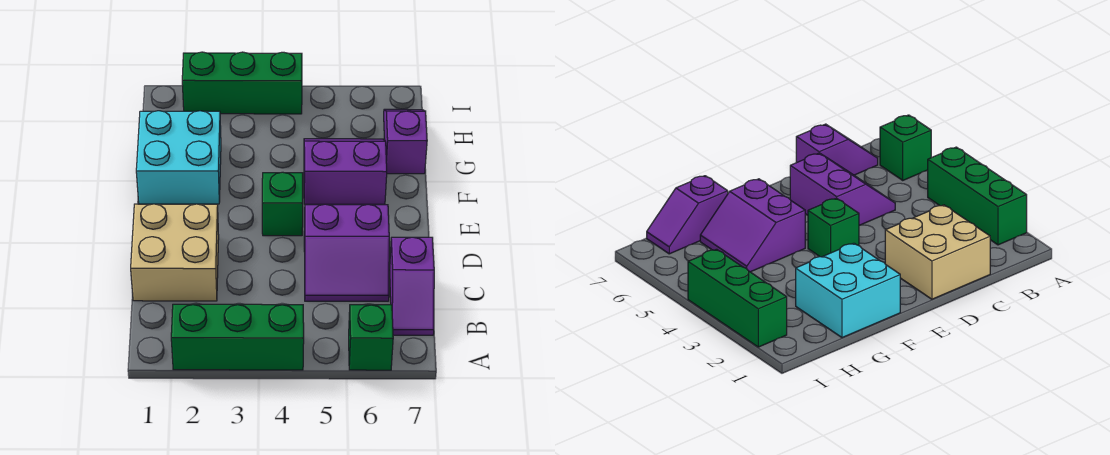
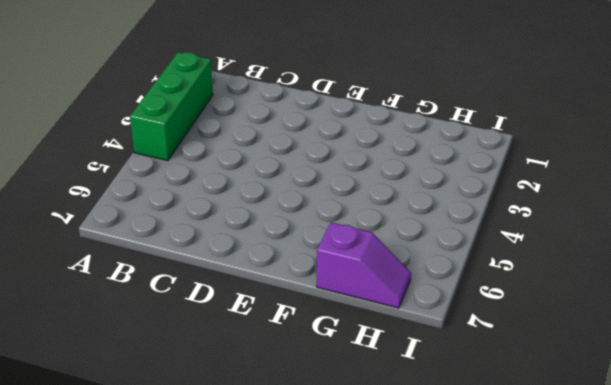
none -> green 1x1 brick [349,305,393,370]
none -> purple 1x2 slope [389,237,434,335]

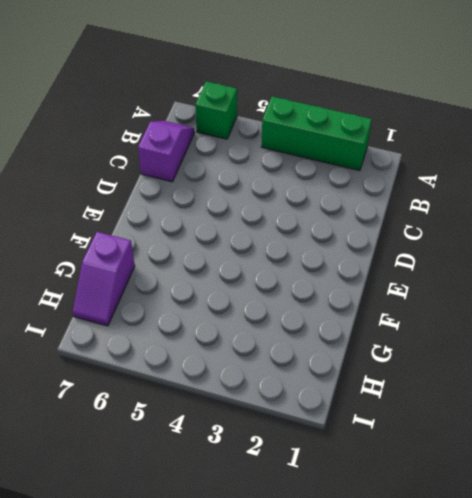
none -> tan 2x2 brick [131,204,219,301]
none -> purple 2x2 slope [304,204,389,301]

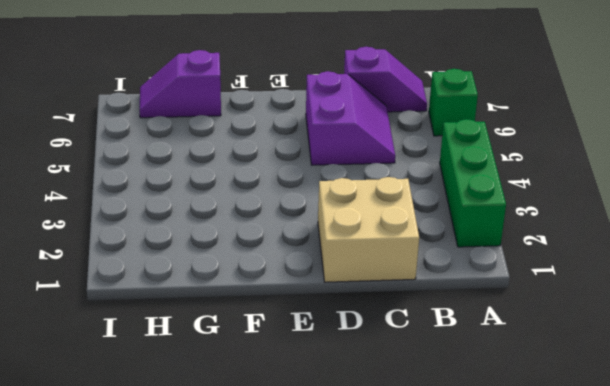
none -> green 1x1 brick [262,172,303,236]
none -> cyan 2x2 brick [136,111,221,204]

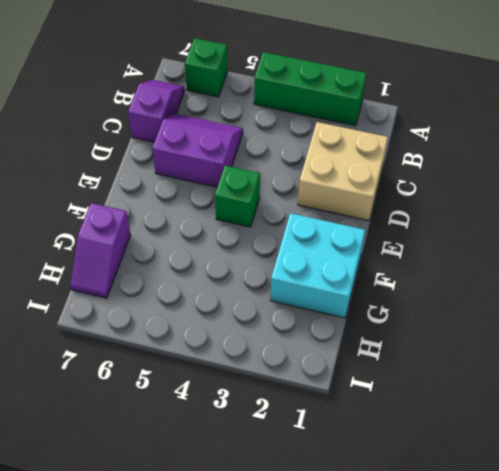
none -> purple 2x2 slope [304,139,387,204]
none -> green 1x3 brick [182,52,302,114]

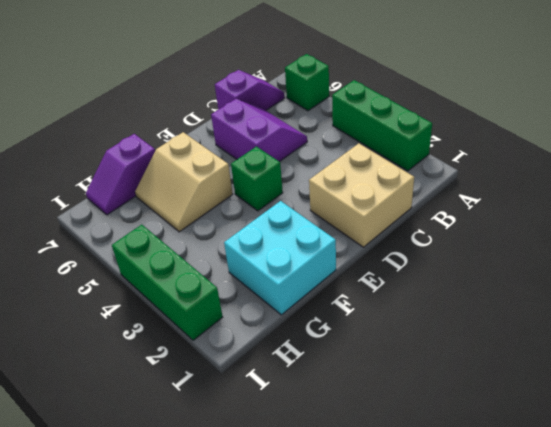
tan 2x2 slope [135,132,233,232] -> purple 2x2 slope [304,139,387,204]

